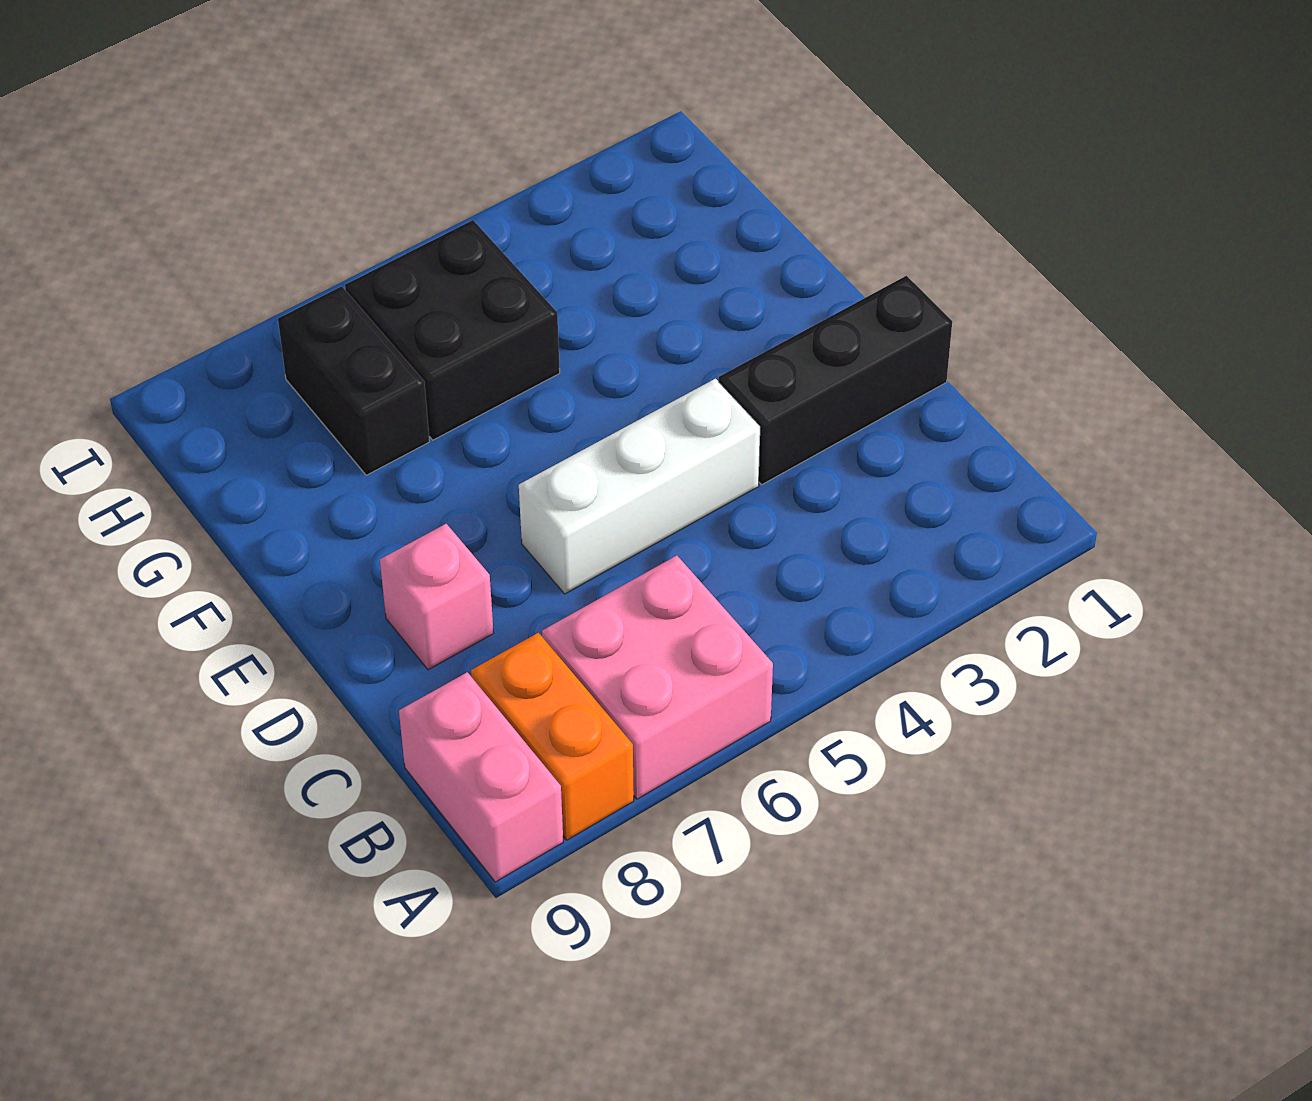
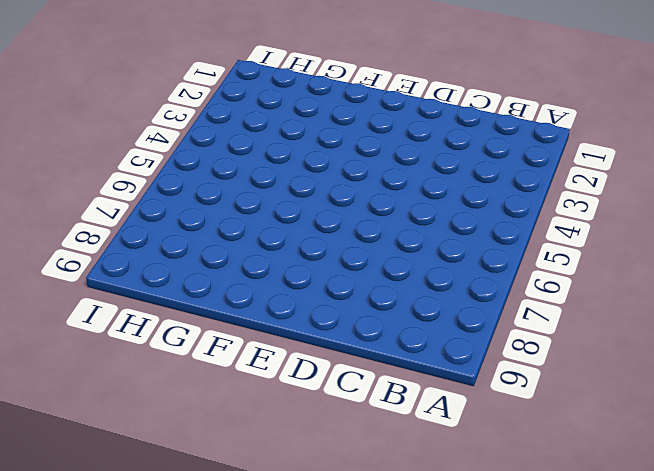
none -> pink 2x2 brick [542,556,773,799]
none -> orange 1x2 brick [471,633,634,840]

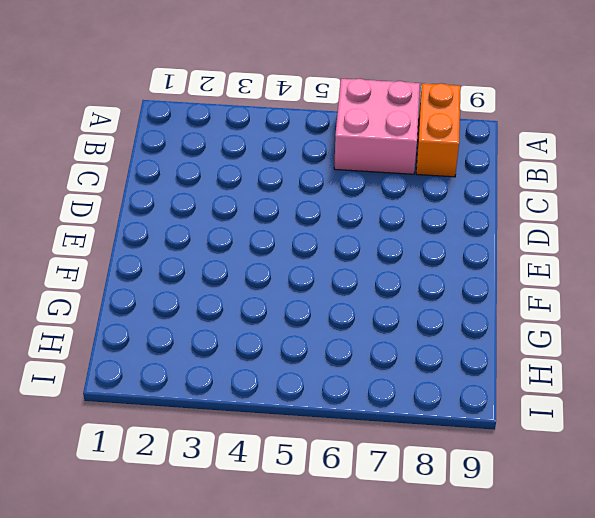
none -> pink 1x2 brick [399,672,563,882]
none -> black 1x3 brick [719,276,952,485]

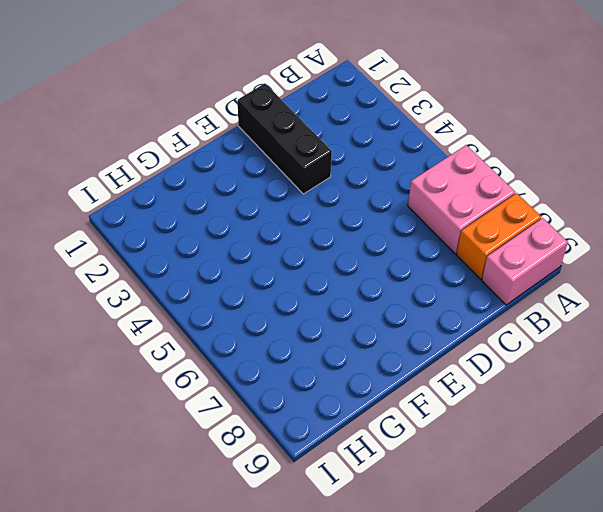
none -> white 1x3 brick [519,379,760,594]
none -> pink 1x1 brick [380,524,494,670]

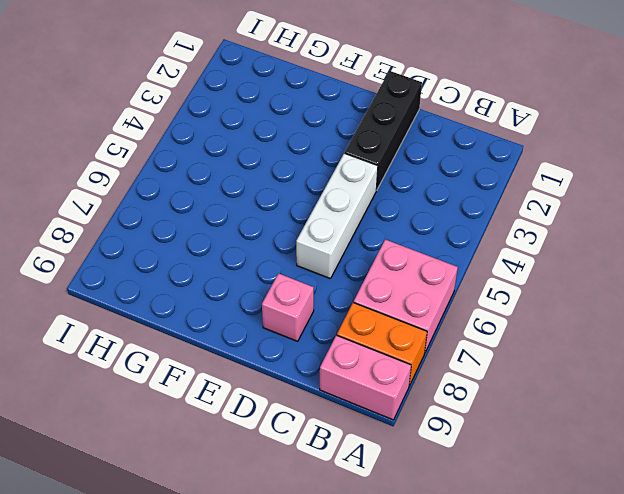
none -> black 2x2 brick [345,220,560,440]
none -> black 1x2 brick [278,286,430,475]

